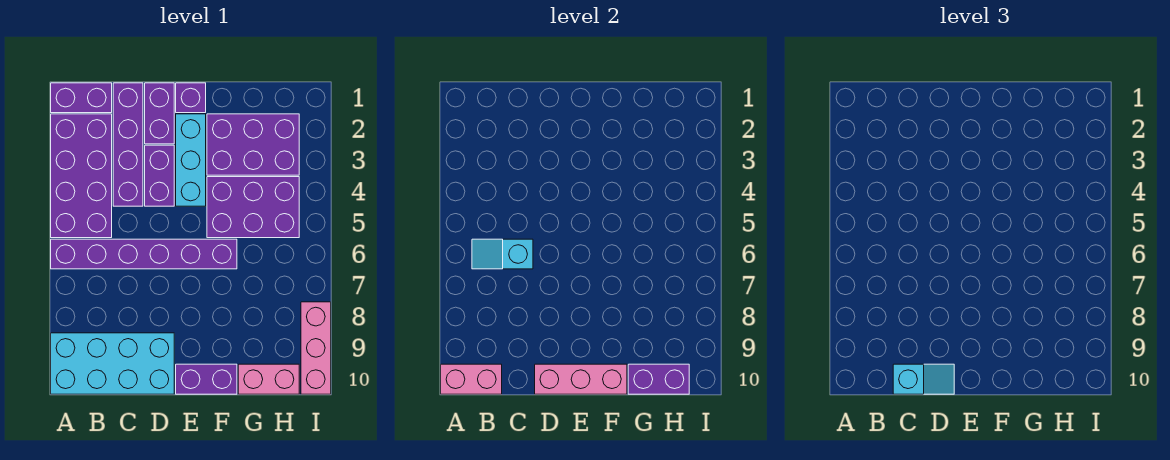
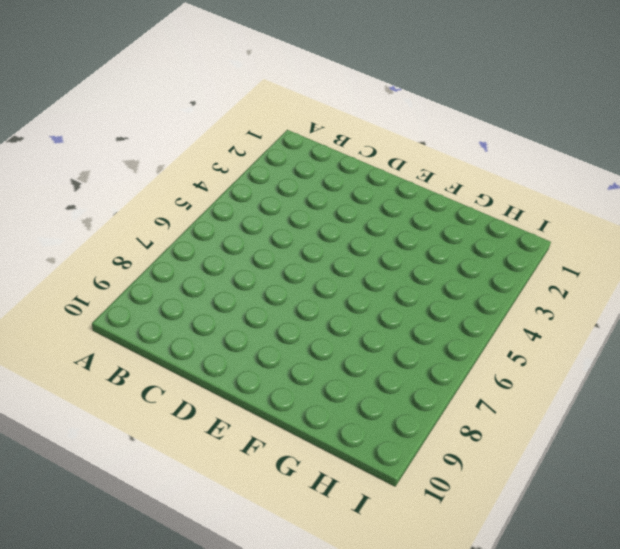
none -> purple 1x2 brick [51,83,112,113]
none -> purple 2x4 brick [51,114,112,238]
none -> purple 1x6 brick [51,239,237,269]

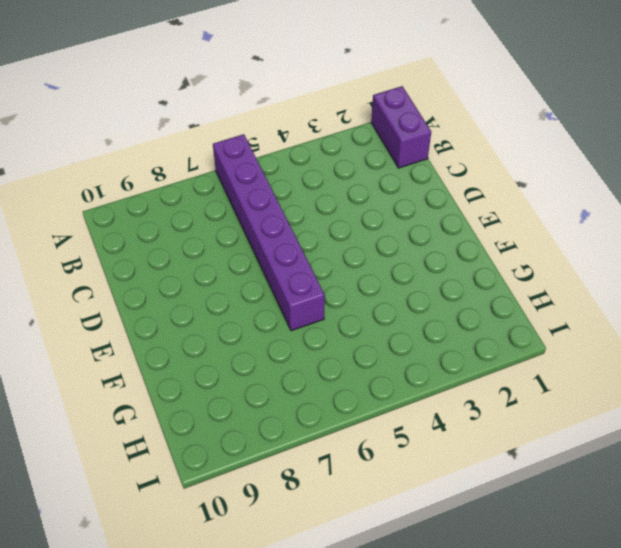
none -> purple 2x4 brick [51,114,112,238]
none -> cyan 2x4 brick [51,333,174,394]
none -> purple 1x4 brick [113,83,143,206]

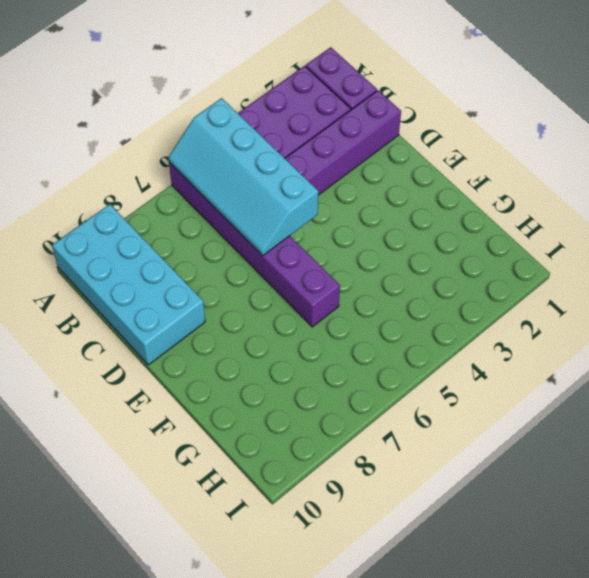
cyan 2x4 slope [168,98,318,256] -> cyan 1x2 slope [472,239,533,269]
none -> purple 1x2 brick [145,83,174,144]
none -> purple 1x2 brick [145,145,174,206]
none -> purple 1x1 brick [176,83,206,113]

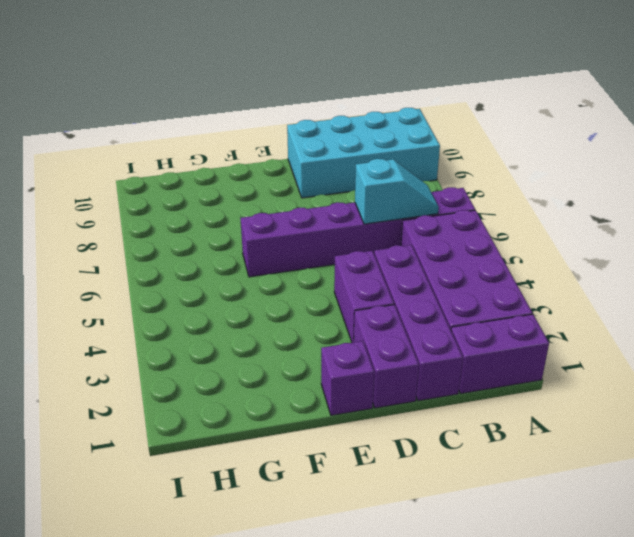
none -> cyan 1x3 brick [176,114,206,206]
none -> purple 1x2 brick [176,364,237,394]
none -> purple 2x3 brick [207,114,299,175]

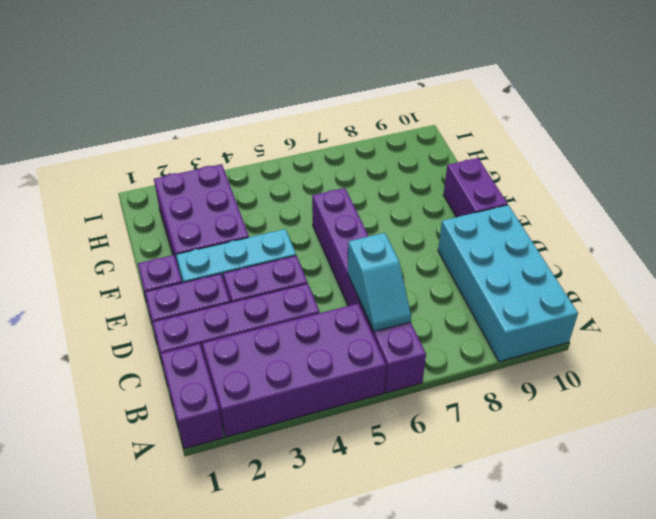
none -> purple 2x3 brick [207,177,299,238]
none -> pink 1x2 brick [238,364,299,394]
none -> pink 1x3 brick [301,302,331,394]

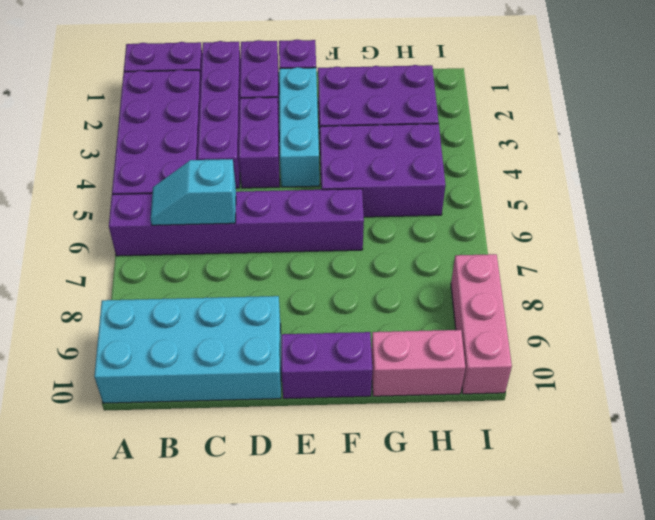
none -> pink 1x2 brick [441,364,502,394]
none -> pink 1x3 brick [535,364,627,394]
none -> purple 1x2 brick [628,364,689,394]

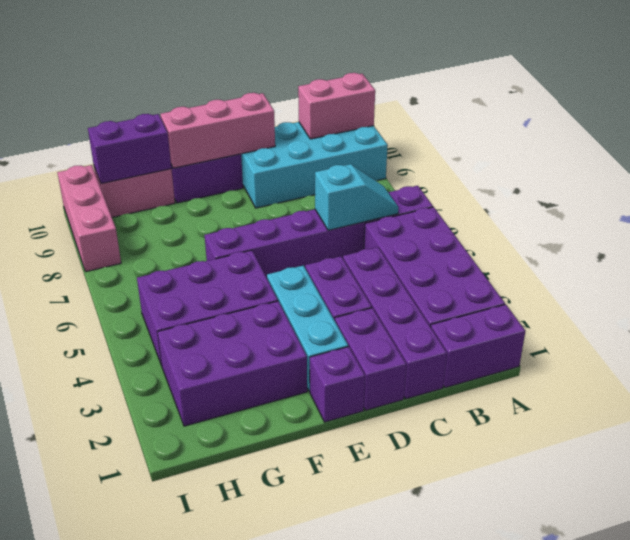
none -> cyan 1x2 slope [893,364,954,394]

